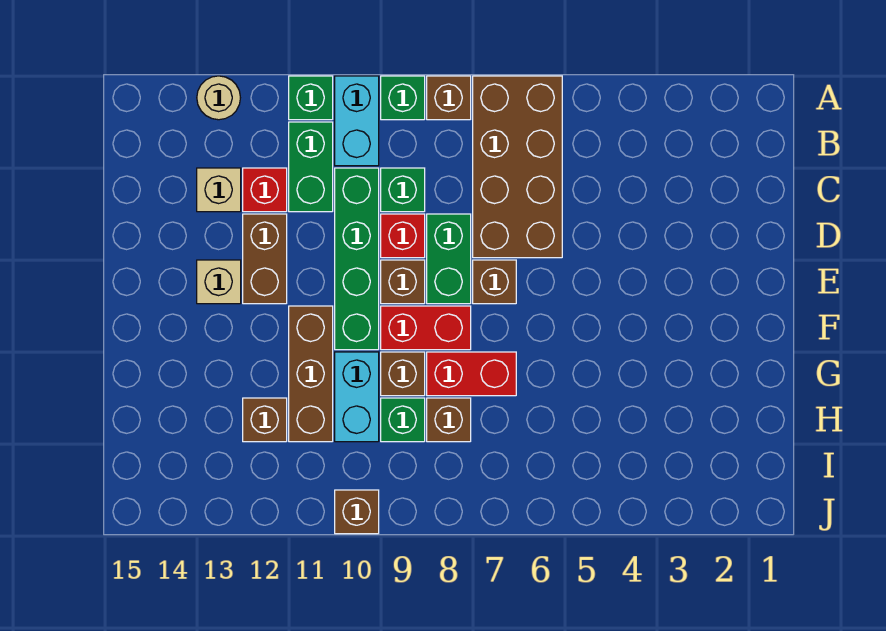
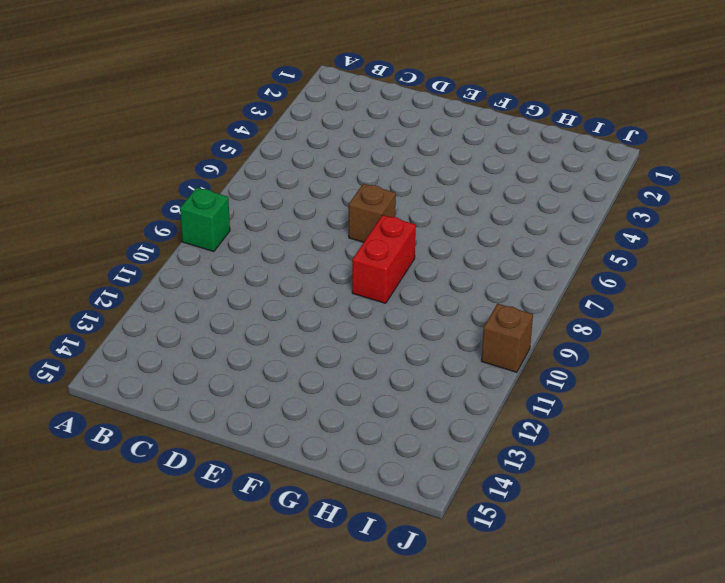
none -> brown 2x4 brick [473,76,562,258]
none -> brown 1x1 brick [427,76,471,120]
none -> cyan 1x2 brick [335,76,379,166]

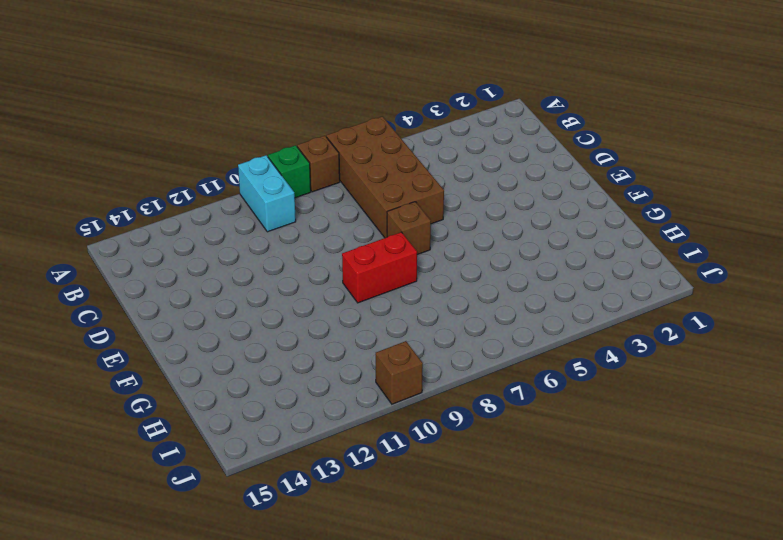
none -> green 1x1 brick [289,76,333,120]
none -> tan 1x1 round brick [197,76,240,120]
none -> green 1x2 brick [289,122,333,212]

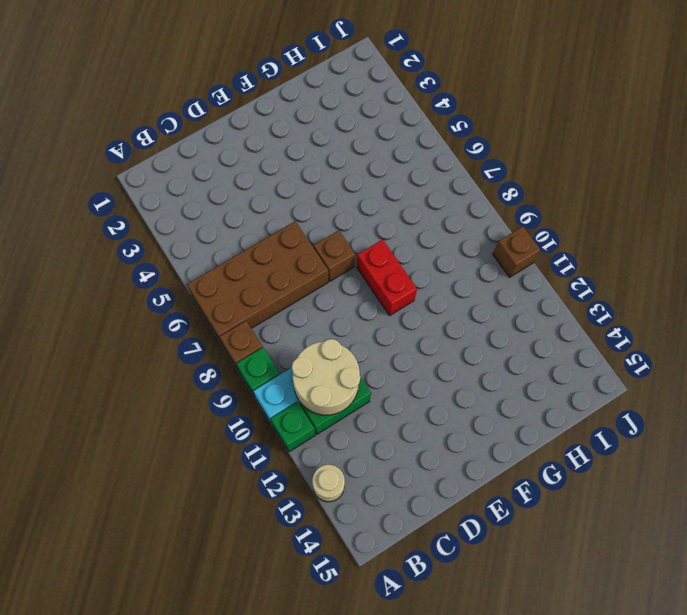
tan 2x2 round brick [291,339,360,415] -> none
none -> green 1x1 brick [381,168,425,212]
none -> green 1x4 brick [335,168,379,350]
none -> red 1x1 brick [243,168,287,212]

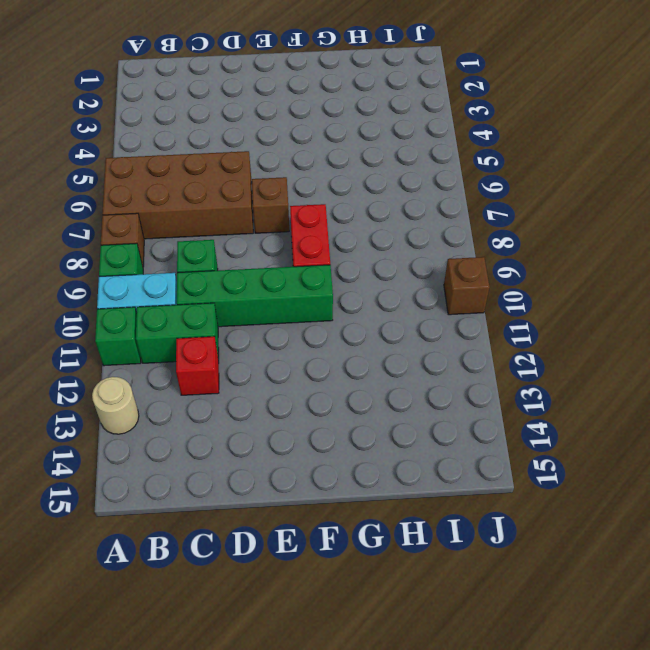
none -> tan 1x1 brick [197,168,241,212]
none -> green 1x2 brick [427,214,471,304]
none -> red 1x1 brick [381,214,425,258]

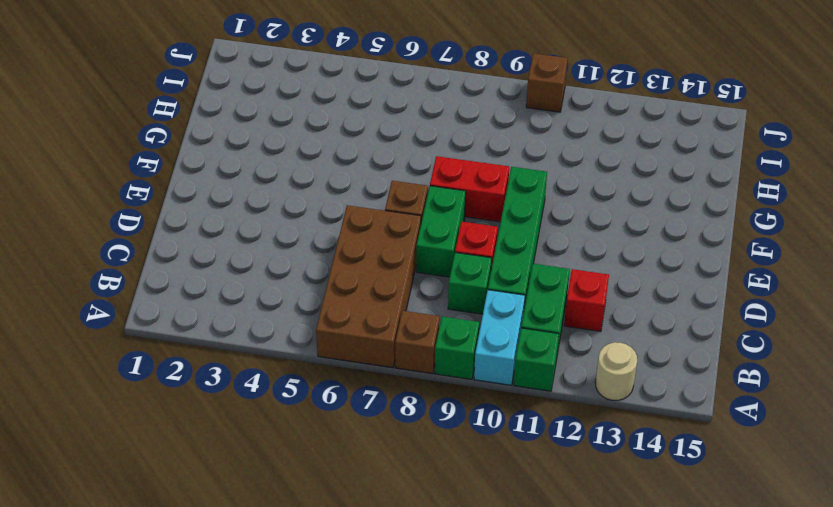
none -> tan 1x1 brick [197,168,241,212]
none -> brown 1x2 brick [243,214,287,304]
none -> brown 1x1 brick [381,260,425,304]

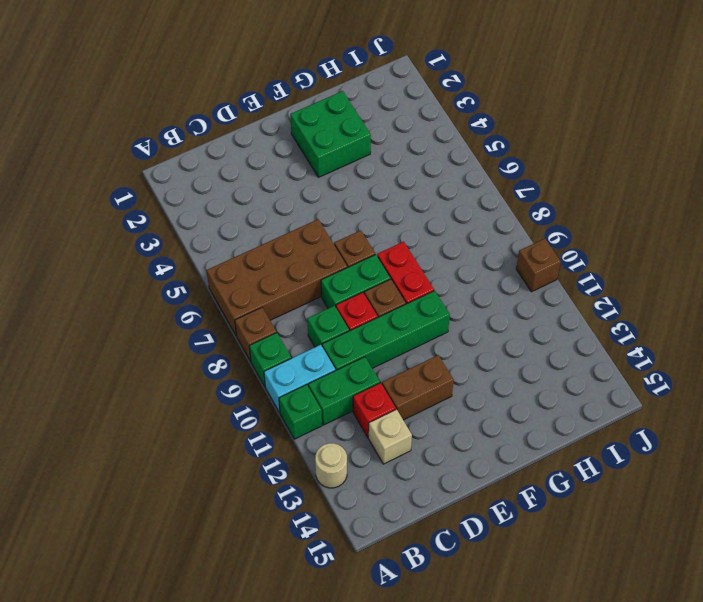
green 2x2 brick [290,91,371,177] -> none
none -> tan 1x1 brick [197,260,241,304]
none -> brown 1x3 brick [289,306,333,442]
none -> red 1x2 brick [427,352,516,396]

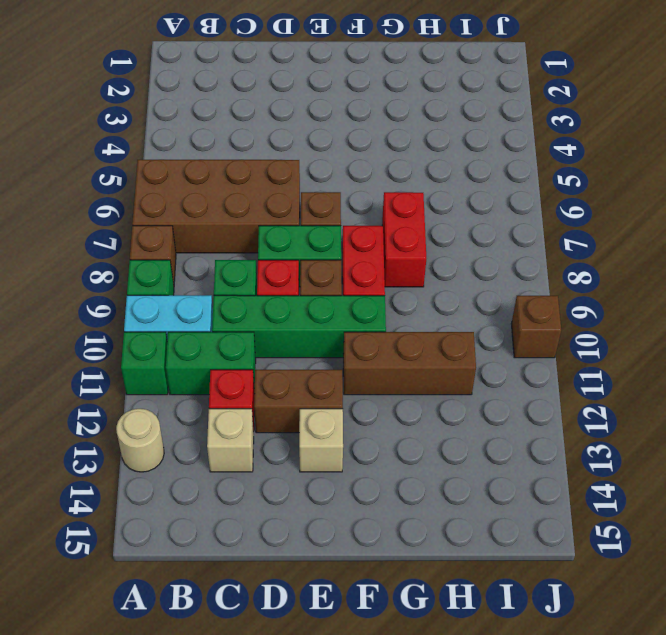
none -> brown 1x1 brick [381,352,425,396]
none -> cyan 1x2 brick [335,352,379,442]
none -> brown 1x1 brick [427,398,471,442]

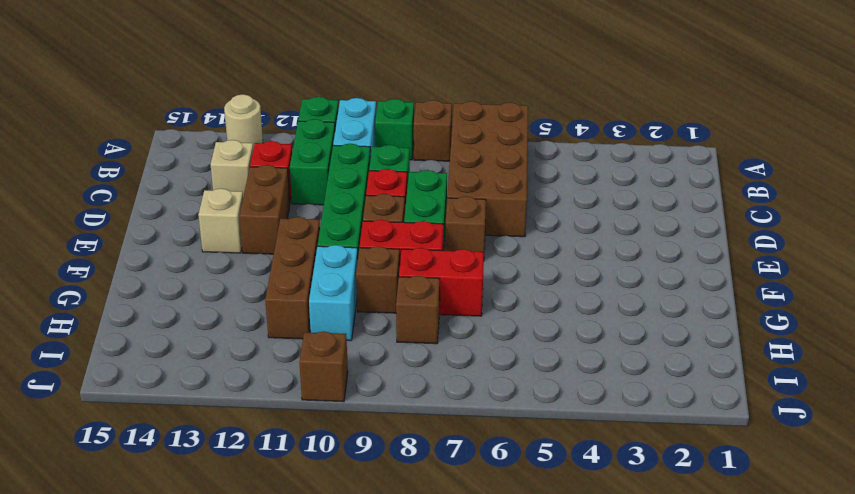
none -> green 1x1 brick [381,398,425,442]
none -> brown 1x1 brick [243,398,287,442]

